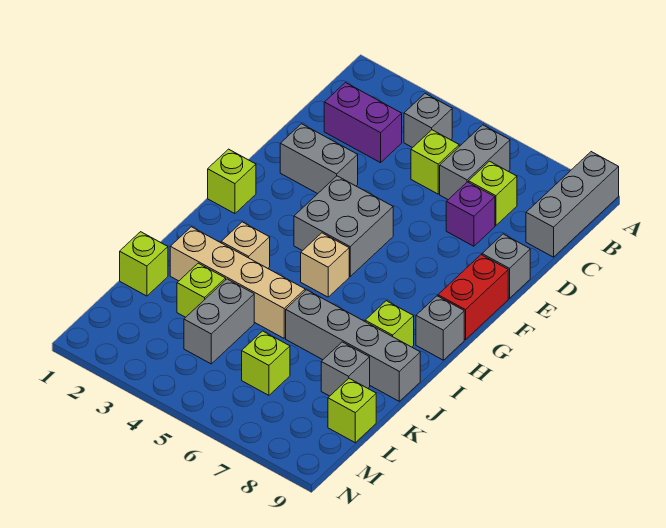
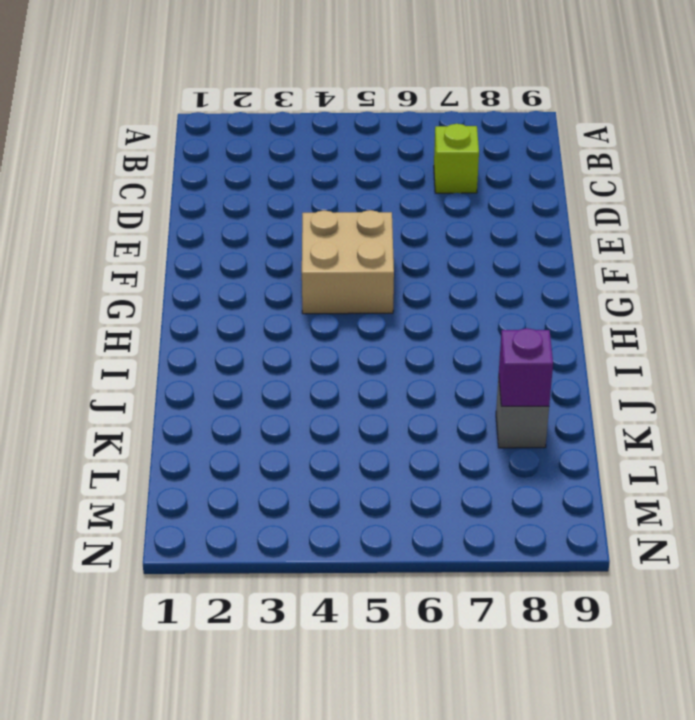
tan 2x2 brick [302,210,394,314] -> grey 2x2 brick [294,176,393,276]
purple 1x1 brick [499,328,553,406] -> purple 1x1 brick moved to [446,182,495,246]
none -> grey 1x3 brick [526,152,619,257]
none -> grey 1x1 brick [404,94,452,148]
none -> grey 1x2 brick [440,125,510,200]

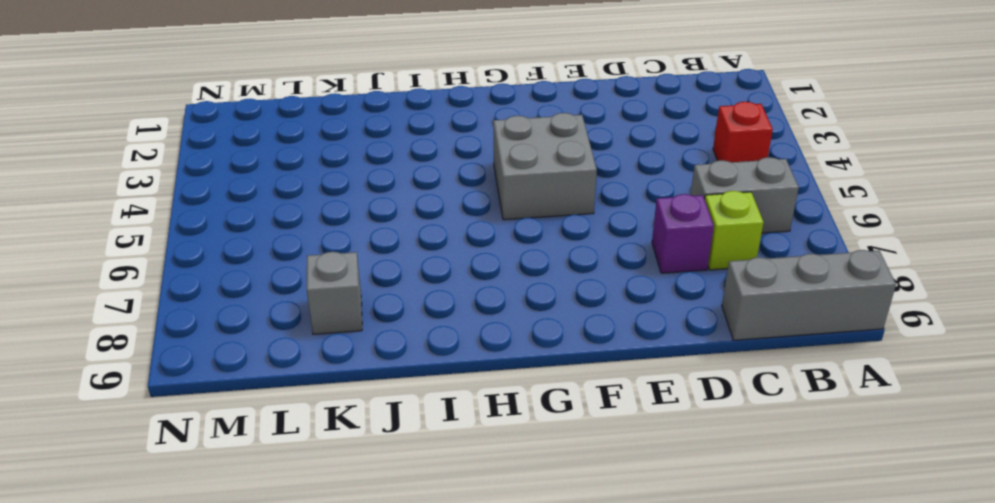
red 1x1 brick [713,102,773,162] -> grey 1x1 brick [404,94,452,148]
none -> purple 1x2 brick [324,83,402,163]
none -> lime 1x1 brick [411,130,459,194]
none -> grey 1x2 brick [280,124,358,194]

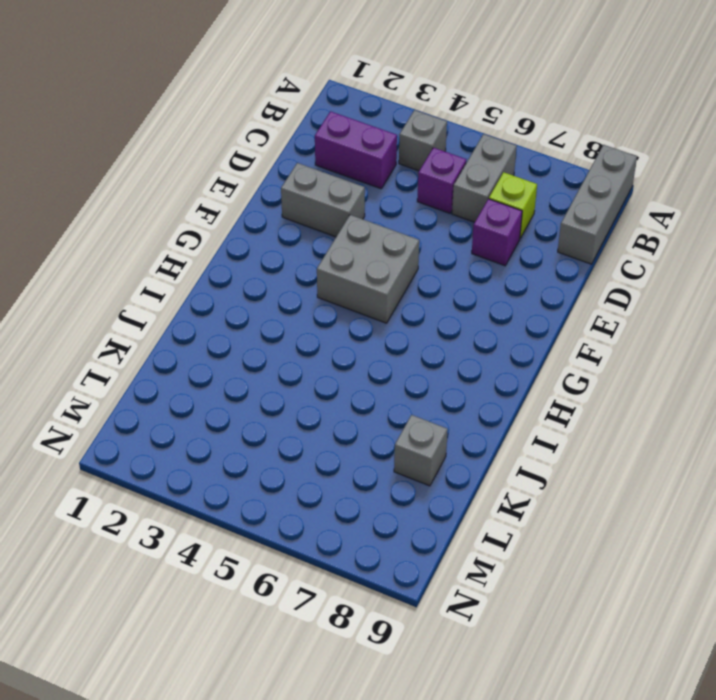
purple 1x1 brick [417,148,466,213] -> lime 1x1 brick [411,130,459,194]
none -> grey 1x1 brick [482,234,530,298]
none -> red 1x2 brick [438,255,508,340]
none -> lime 1x1 brick [208,149,256,214]

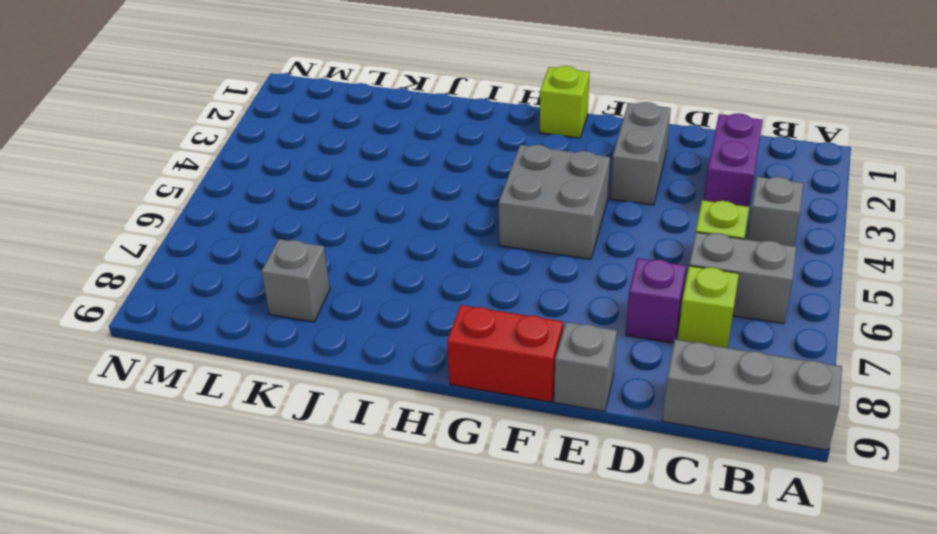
none -> tan 1x1 brick [301,233,349,297]
none -> grey 1x1 brick [416,296,464,360]
none -> tan 1x1 brick [221,222,270,268]

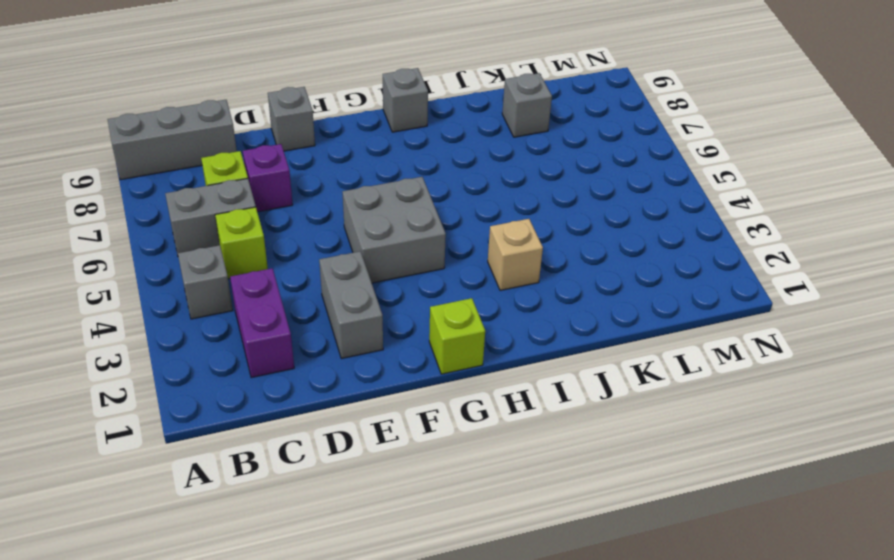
none -> red 1x2 brick [438,255,508,340]
none -> tan 1x1 brick [301,233,349,297]
none -> lime 1x1 brick [365,301,414,347]

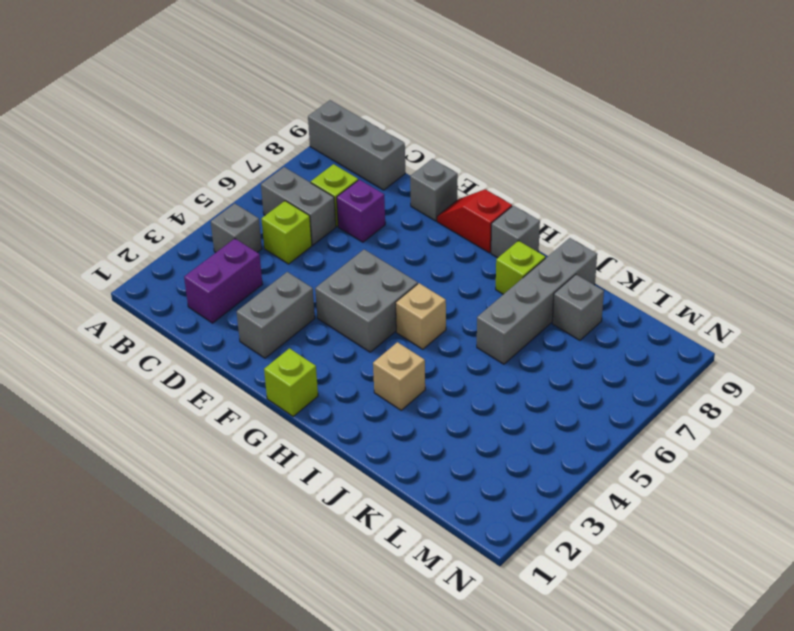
red 1x2 slope [437,189,512,253] -> red 1x2 brick [438,255,508,340]
none -> tan 1x4 brick [170,227,305,338]
none -> lime 1x1 brick [120,232,168,296]
none -> lime 1x1 brick [177,263,226,317]

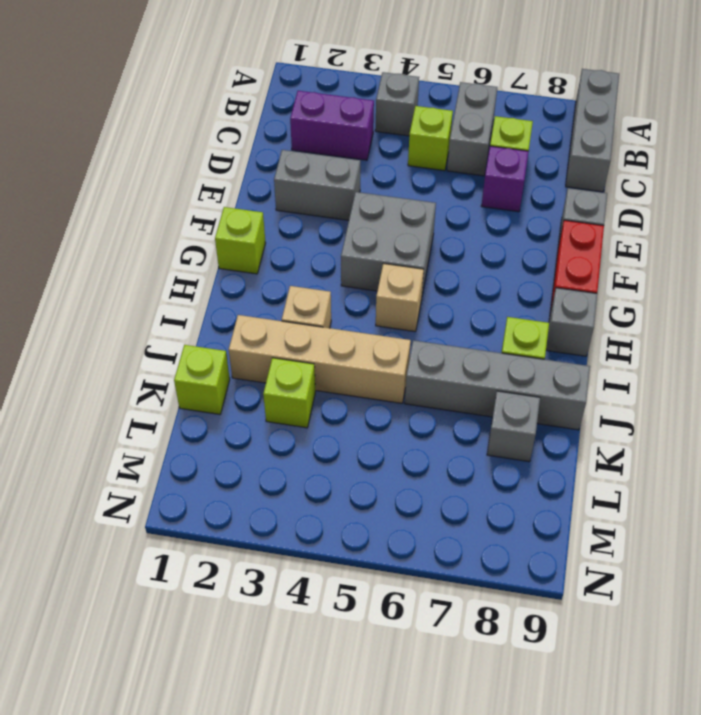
none -> grey 1x2 brick [184,279,254,364]
none -> lime 1x1 brick [242,331,290,395]
none -> lime 1x1 brick [328,378,376,443]

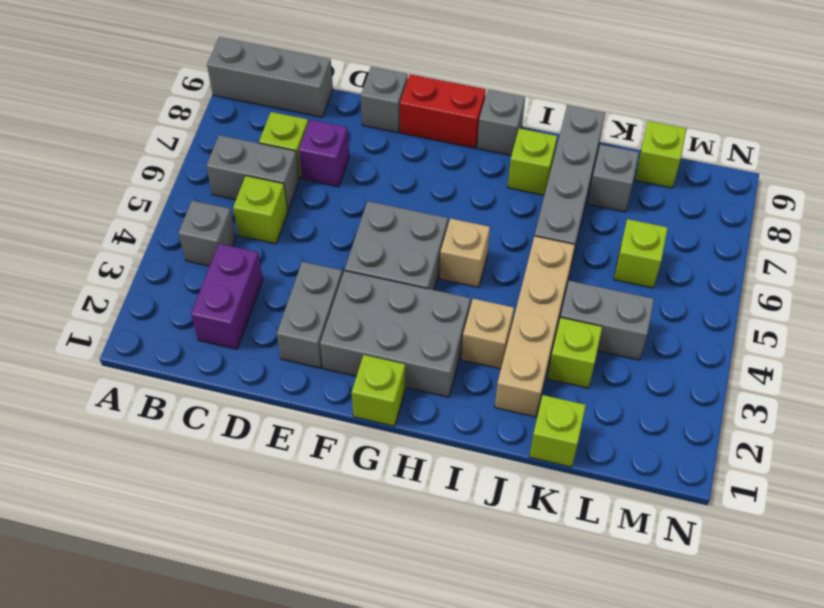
grey 2x3 brick [320,271,471,397] -> none

